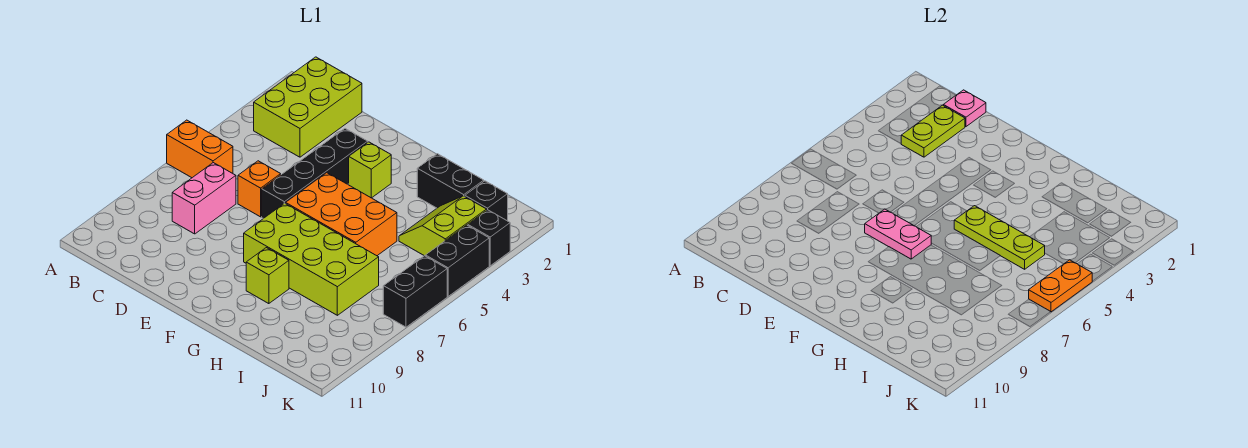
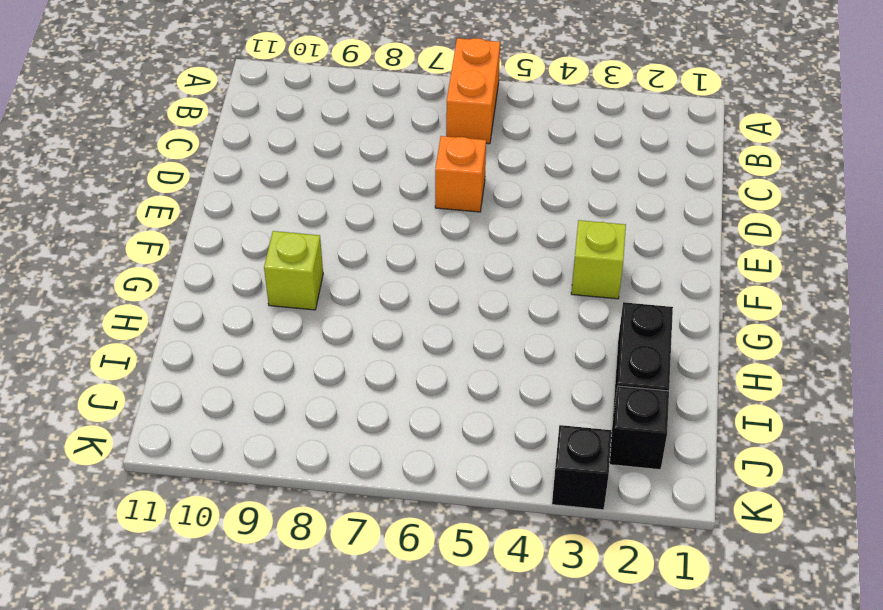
none -> lime 2x3 brick [254,57,362,157]
none -> pink 1x2 brick [172,163,236,234]
none -> black 1x4 brick [262,129,368,219]

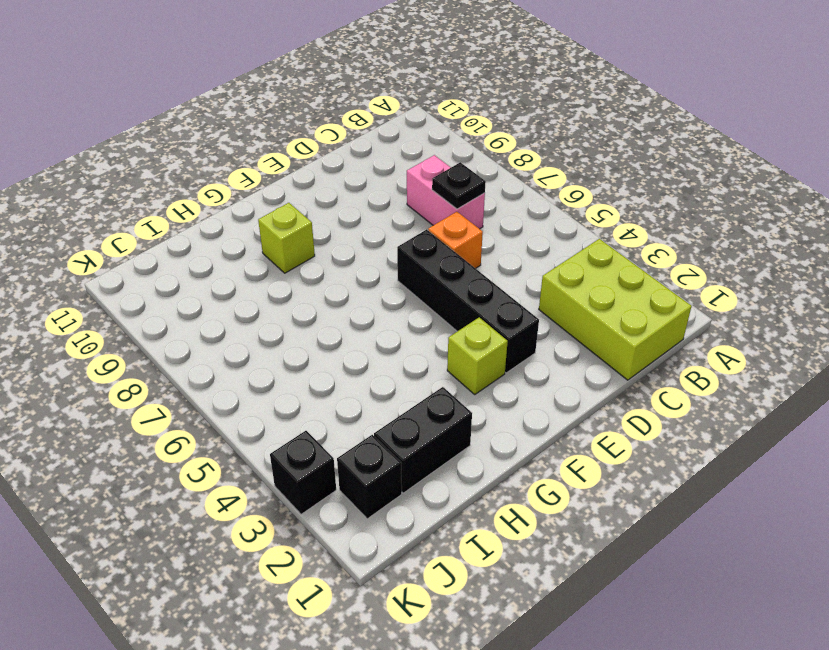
black 1x1 plate [432,162,486,209] -> none
none -> orange 1x2 brick [167,120,233,178]
none -> orange 2x3 brick [286,173,397,256]
none -> lime 2x4 brick [244,203,379,315]

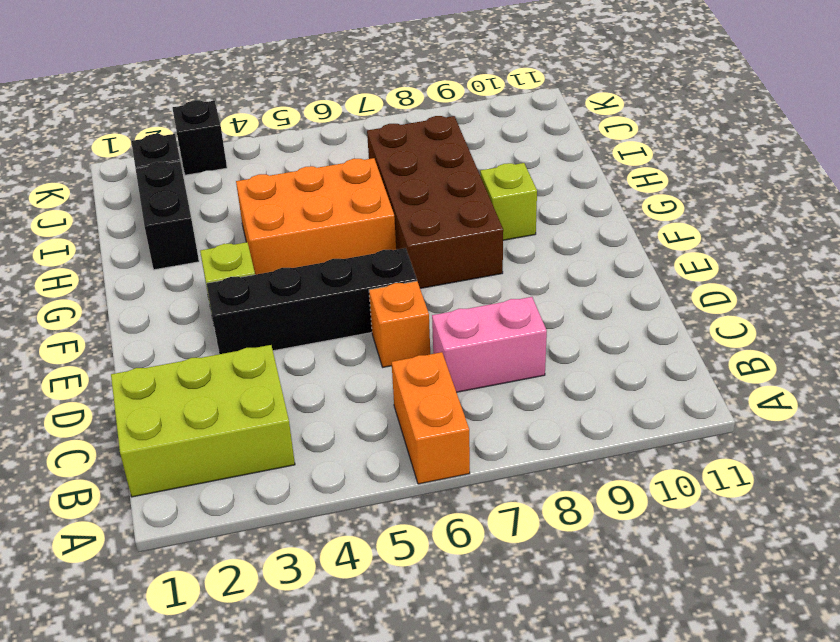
brown 2x4 brick [367,116,503,288] -> lime 2x4 brick [244,203,379,315]
orange 2x3 brick [236,158,396,275] -> orange 2x3 brick turned to [286,173,397,256]
none -> lime 2x2 slope [399,196,487,256]
none -> black 1x2 brick [426,225,489,296]
none -> black 1x2 brick [383,256,447,327]

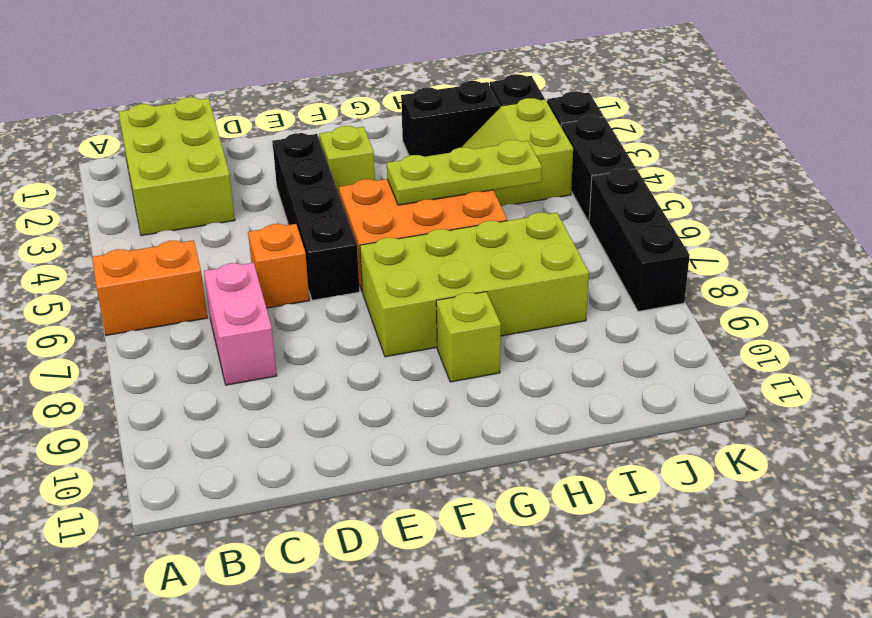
black 1x3 brick [589,168,690,311] -> black 1x2 brick [383,256,447,327]
none -> pink 1x1 plate [943,90,986,127]
none -> lime 1x2 plate [901,105,965,157]
none -> pink 1x2 plate [865,209,931,259]

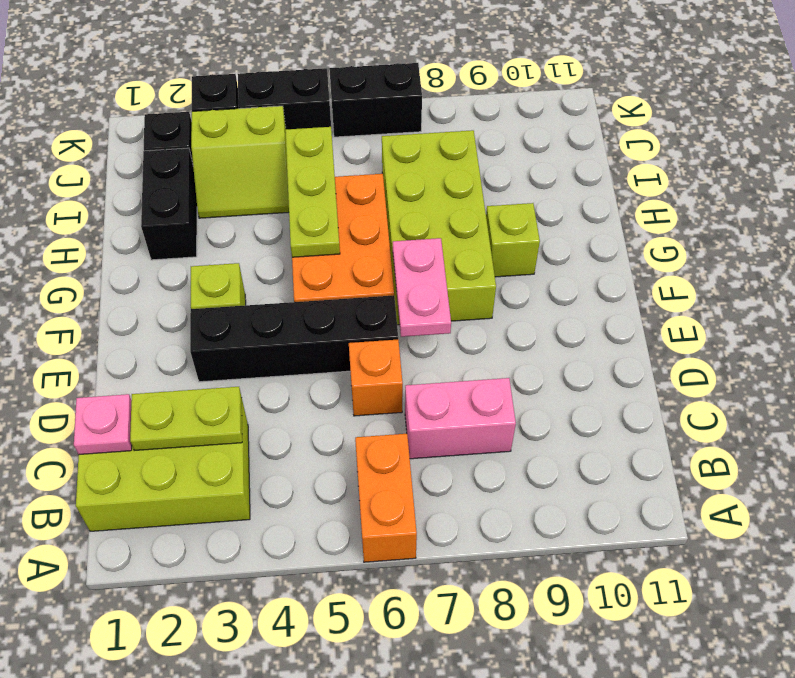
none -> orange 1x2 plate [1029,260,1092,312]

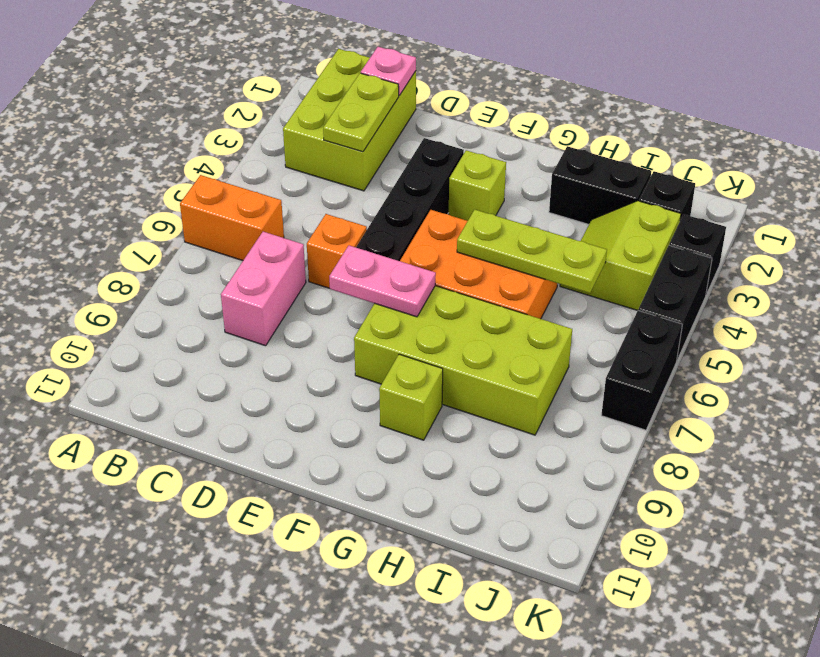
none -> orange 1x2 plate [1029,260,1092,312]

